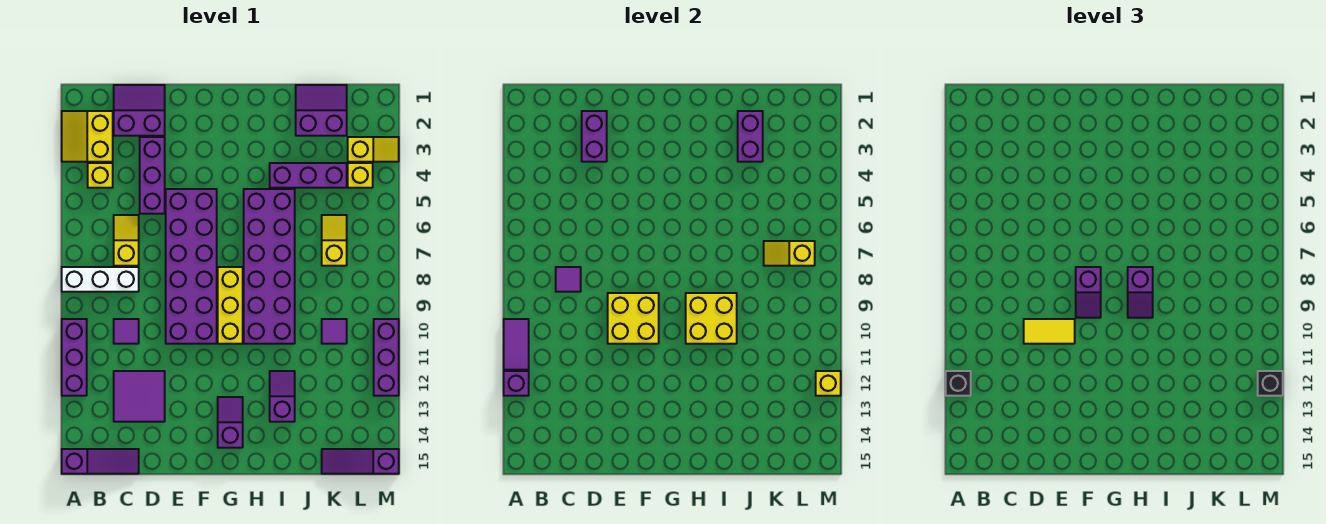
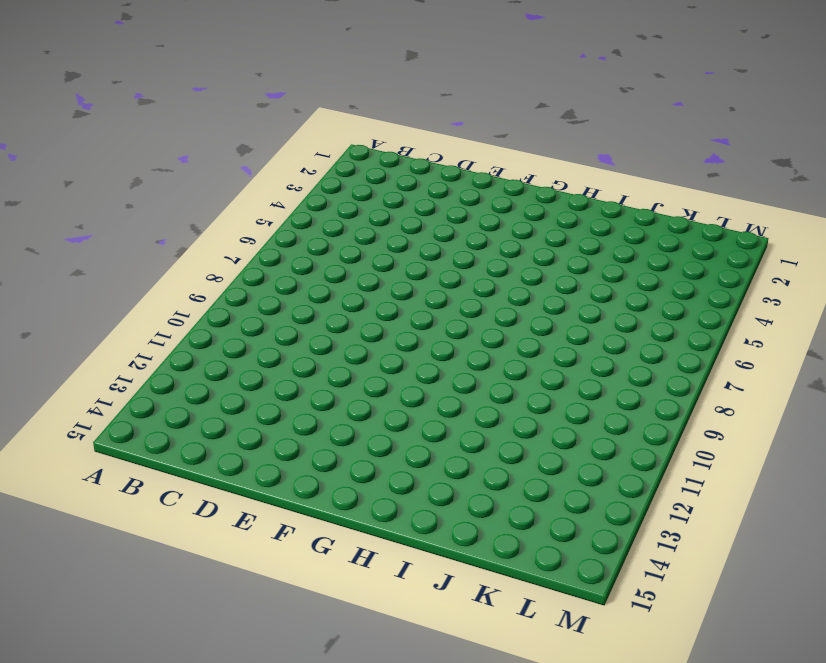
none -> yellow 2x2 slope [62,111,113,162]
none -> white 1x3 brick [62,267,139,292]
none -> purple 1x3 brick [62,319,87,396]
none -> purple 1x3 slope [62,449,139,474]

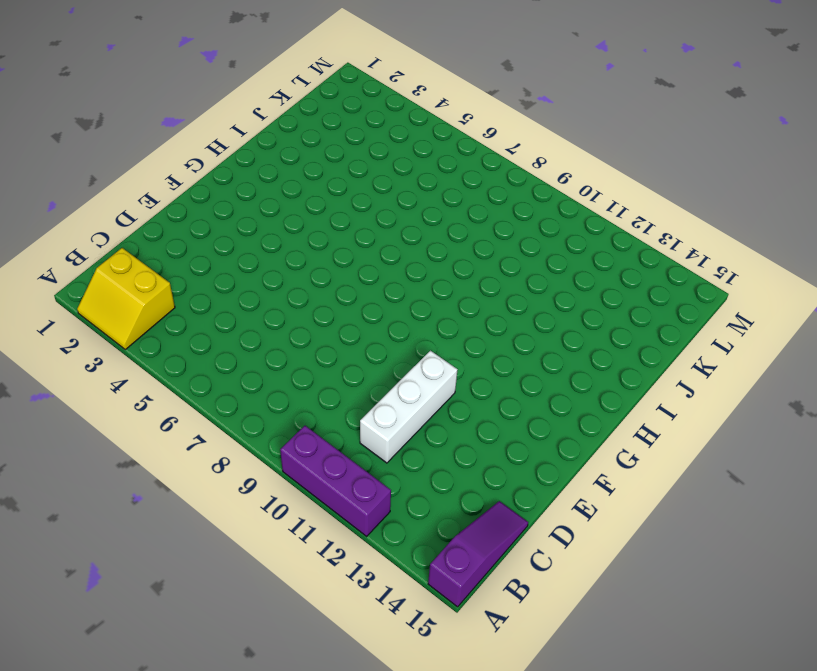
white 1x3 brick [360,351,458,463] -> white 1x3 brick moved to [62,267,139,292]
none -> yellow 1x1 brick [88,163,113,188]
none -> purple 2x2 slope [114,85,165,136]
none -> yellow 1x2 slope [114,215,139,266]
none -> purple 1x1 tile [114,319,139,344]

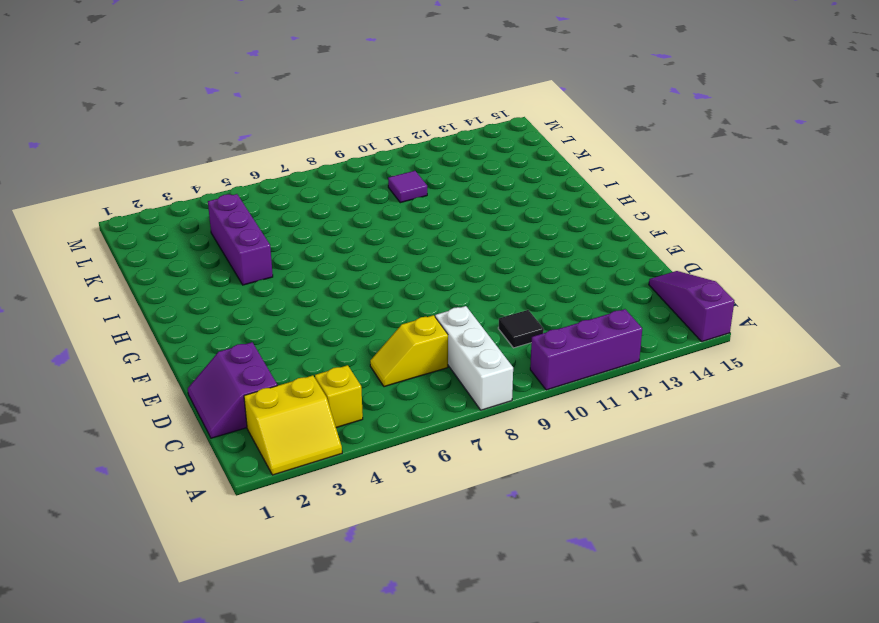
black 1x1 tile [498,310,544,348] -> purple 1x1 tile [114,319,139,344]
none -> purple 2x2 tile [114,371,165,422]
none -> purple 1x3 brick [140,137,165,214]
none -> purple 2x6 brick [166,189,217,344]
none -> yellow 1x3 brick [218,267,243,344]

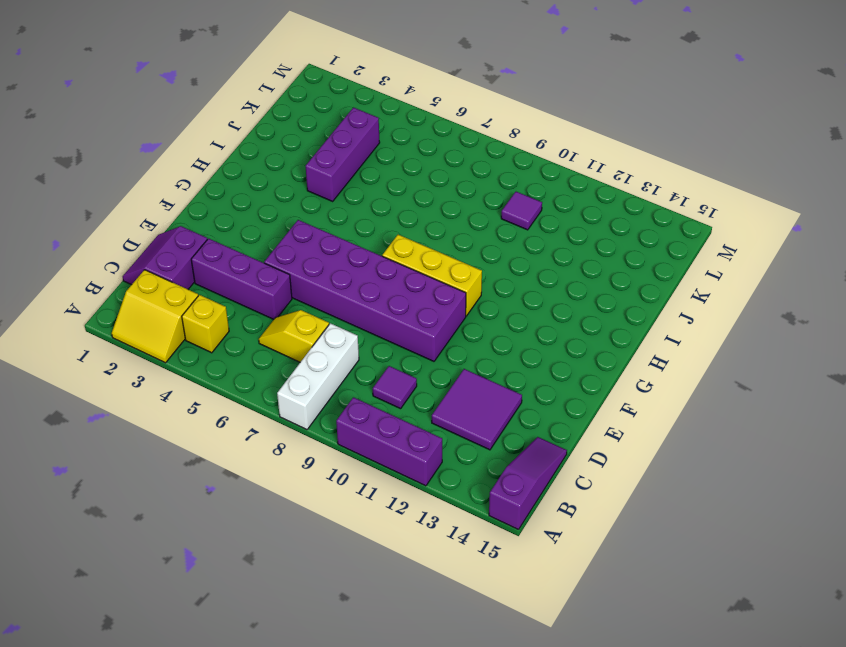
none -> purple 1x2 slope [218,397,243,448]
none -> purple 2x6 brick [244,189,295,344]
none -> purple 1x2 slope [270,371,295,422]
none -> purple 2x2 slope [296,85,347,136]

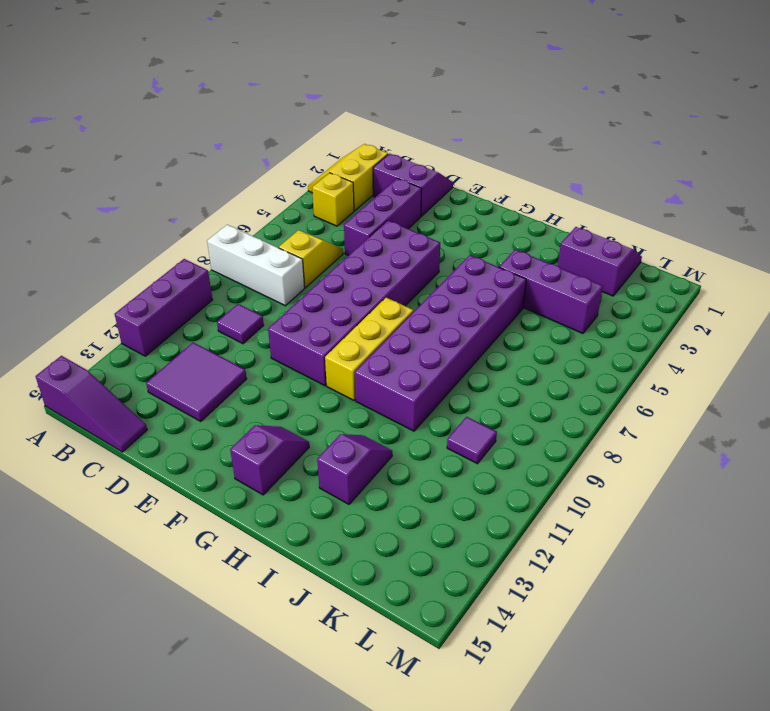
none -> yellow 1x2 slope [322,215,347,266]
none -> purple 1x3 slope [322,449,399,474]
none -> yellow 1x2 slope [348,137,399,162]
none -> yellow 1x1 brick [348,163,373,188]

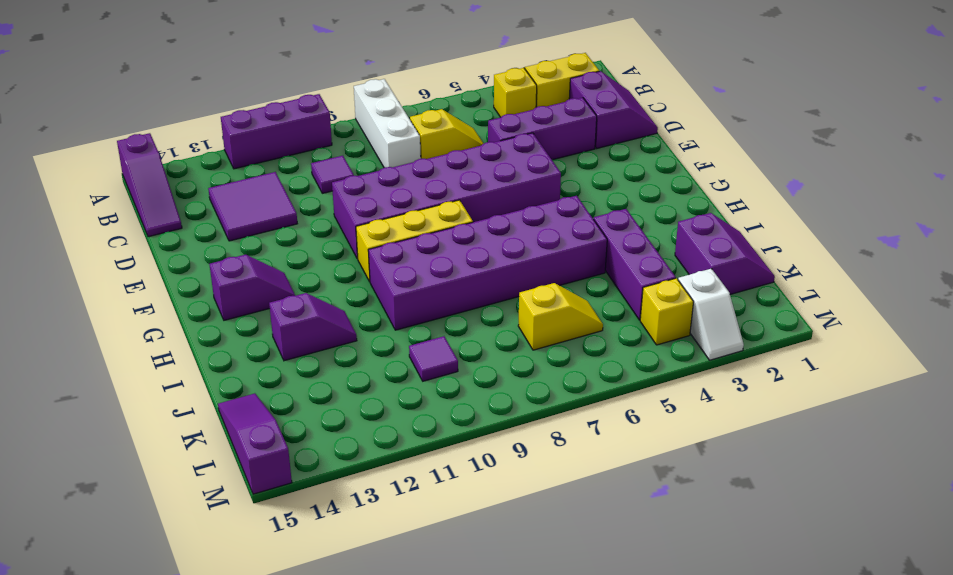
white 1x2 slope [678,269,744,360] -> yellow 1x2 slope [348,137,399,162]
none -> purple 1x3 brick [374,319,399,396]
none -> purple 1x2 tile [504,319,529,370]
none -> purple 1x1 brick [504,371,529,396]
none -> purple 1x1 tile [556,267,581,292]

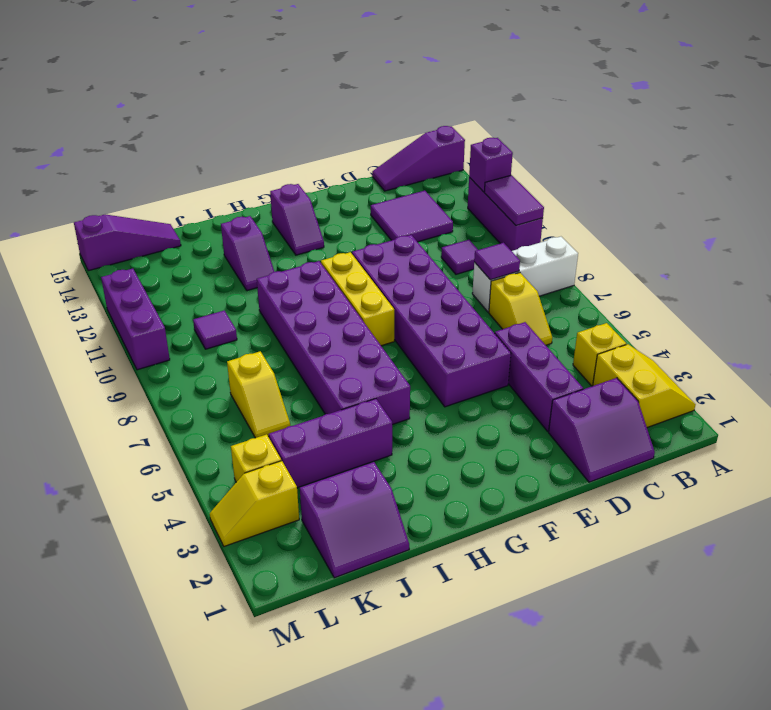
none -> purple 1x2 brick [582,111,607,162]
none -> yellow 2x2 brick [608,293,659,344]
none -> yellow 2x2 brick [686,293,737,344]
none -> purple 1x2 brick [738,111,763,162]

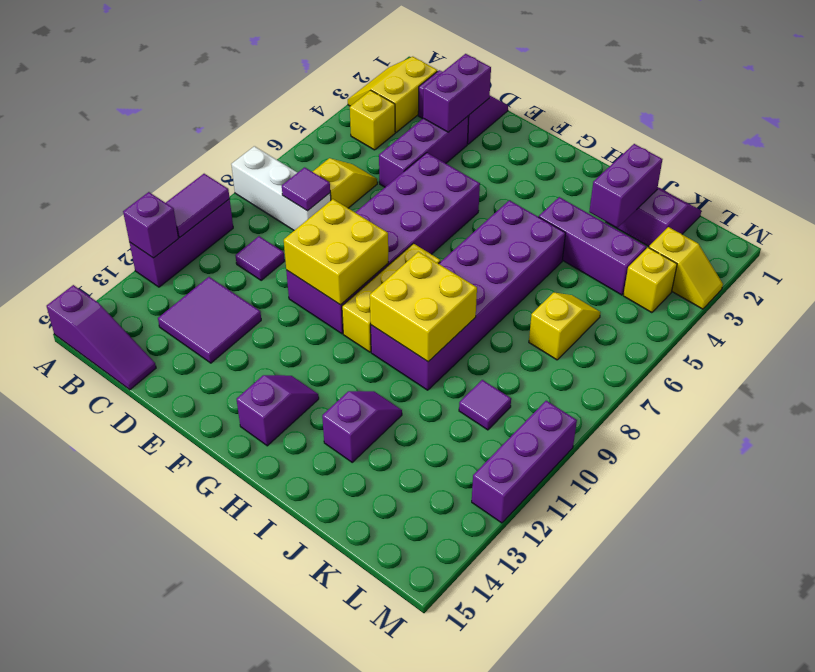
none -> purple 1x3 slope [322,449,399,474]
none -> yellow 1x2 slope [764,241,815,266]
none -> yellow 1x1 brick [816,371,841,396]
none -> black 1x1 brick [946,371,971,396]

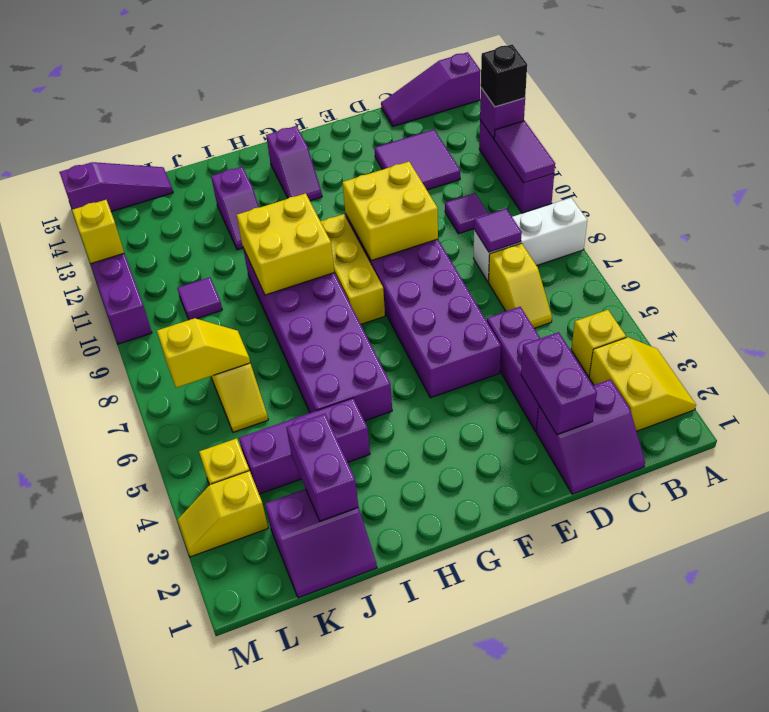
none -> yellow 1x2 tile [1024,319,1075,344]
none -> purple 1x2 slope [1076,267,1101,318]
none -> purple 1x2 slope [1128,267,1153,318]
none -> black 1x1 brick [1258,371,1283,396]

